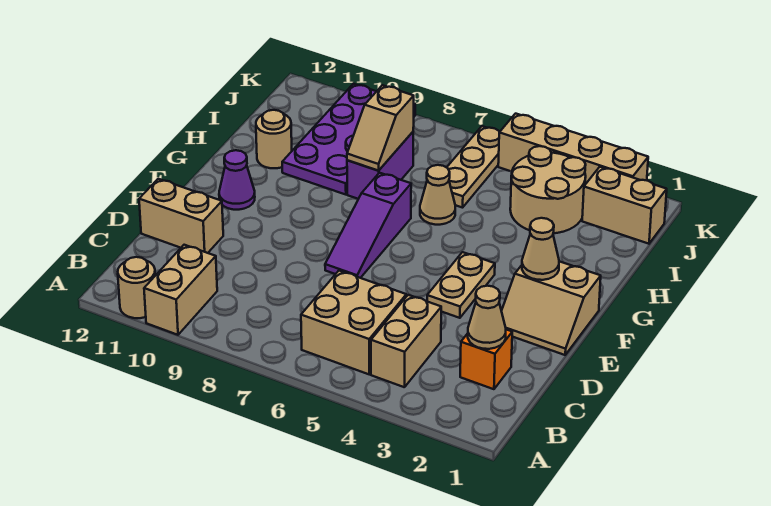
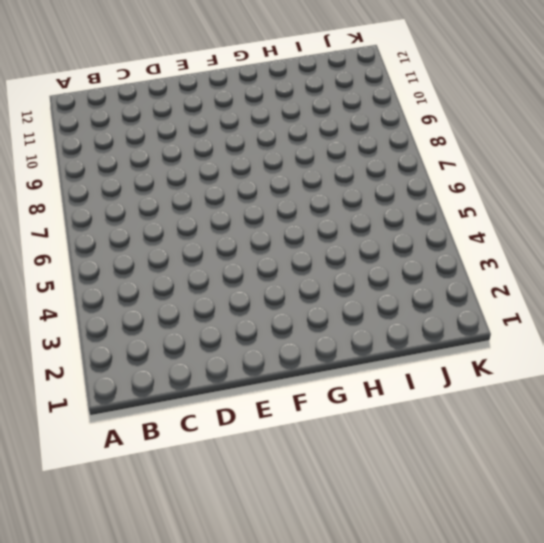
none -> tan 1x2 brick [144,245,217,335]
none -> tan 1x1 round brick [118,257,155,318]
none -> tan 1x2 brick [371,295,441,387]

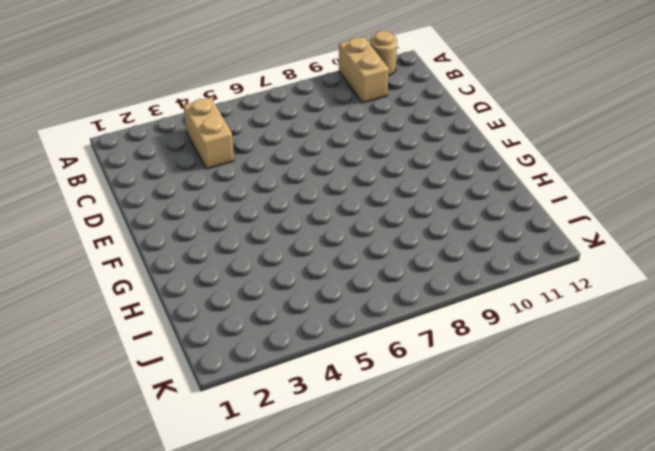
none -> tan 2x2 brick [301,271,406,374]
none -> orange 1x1 brick [460,329,512,389]
none -> tan 1x2 brick [139,179,223,253]

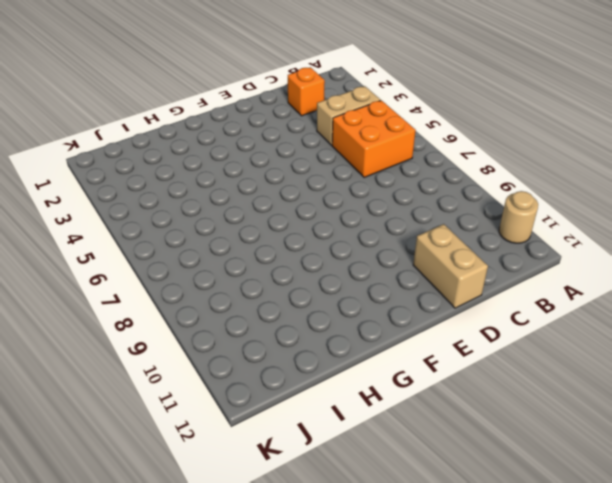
orange 2x2 brick [332,100,416,178] -> tan 2x2 brick [301,271,406,374]
none -> tan 1x2 brick [144,245,217,335]
none -> tan 2x2 slope [502,261,601,355]
none -> tan 1x2 plate [427,252,495,318]

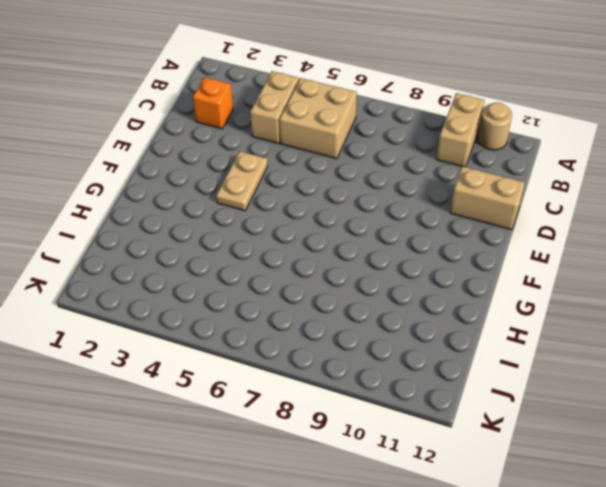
none -> tan 2x2 slope [502,261,601,355]
none -> purple 1x3 slope [325,173,411,278]
none -> purple 1x1 cone [219,150,255,210]

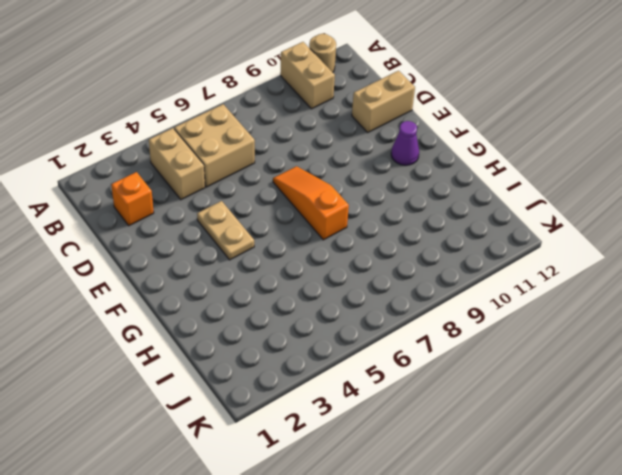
orange 1x3 slope [273,166,349,240] -> purple 1x3 slope [325,173,411,278]
none -> tan 2x2 slope [502,261,601,355]
none -> tan 1x1 cone [420,165,455,225]
none -> purple 1x2 brick [347,132,413,199]

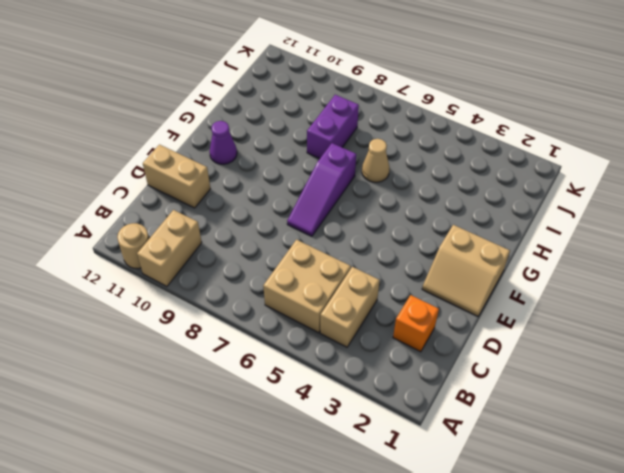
none -> tan 1x2 plate [427,252,495,318]
none -> purple 2x4 plate [282,84,415,195]
none -> tan 1x1 round brick [256,110,292,168]

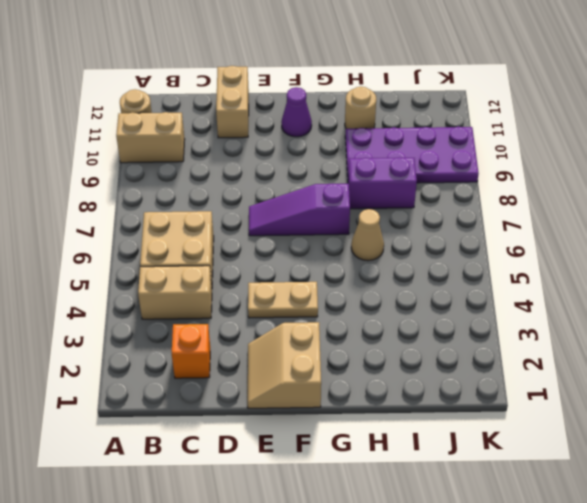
none -> tan 2x2 round brick [510,146,586,233]
none -> tan 1x3 plate [447,126,500,208]
none -> tan 1x2 brick [582,167,667,244]

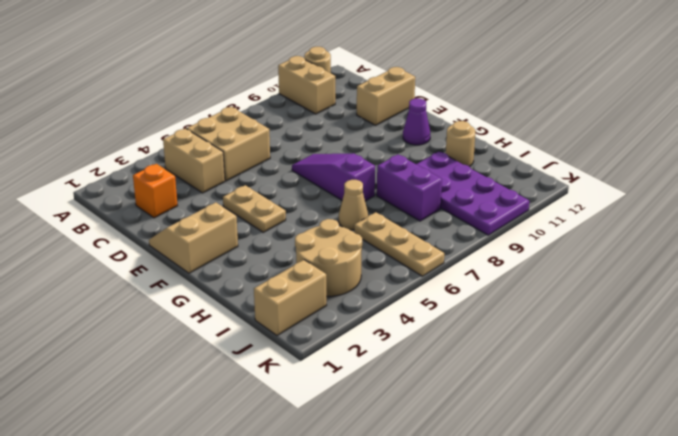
none -> tan 1x4 brick [498,114,648,184]
none -> tan 1x1 cone [468,286,506,349]
none -> tan 1x1 cone [522,218,559,280]

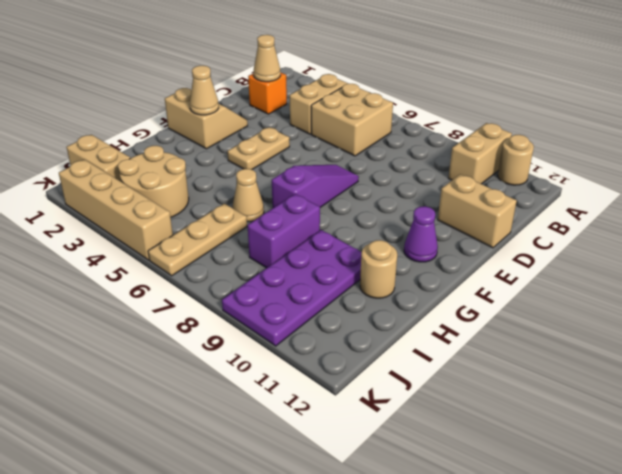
none -> tan 1x2 slope [347,85,414,171]

